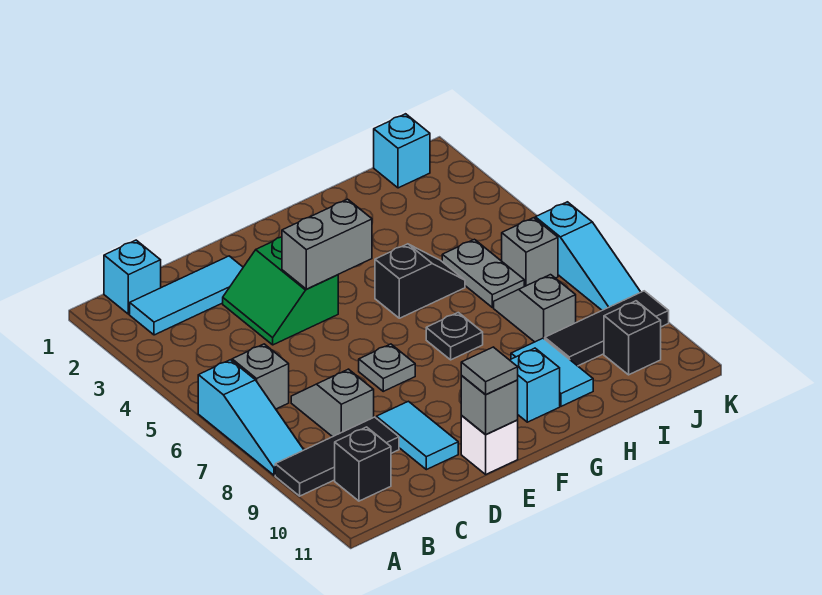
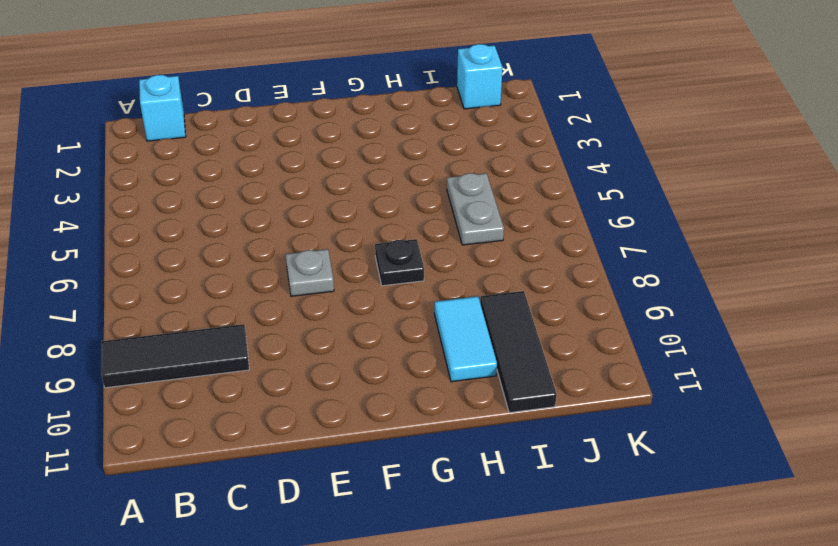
black 1x3 tile [480,291,557,413] -> black 1x3 tile turned to [545,291,669,366]
none -> cyan 1x3 slope [198,360,304,475]
none -> cyan 1x3 tile [130,256,243,335]
none -> grey 1x1 brick [232,344,289,409]

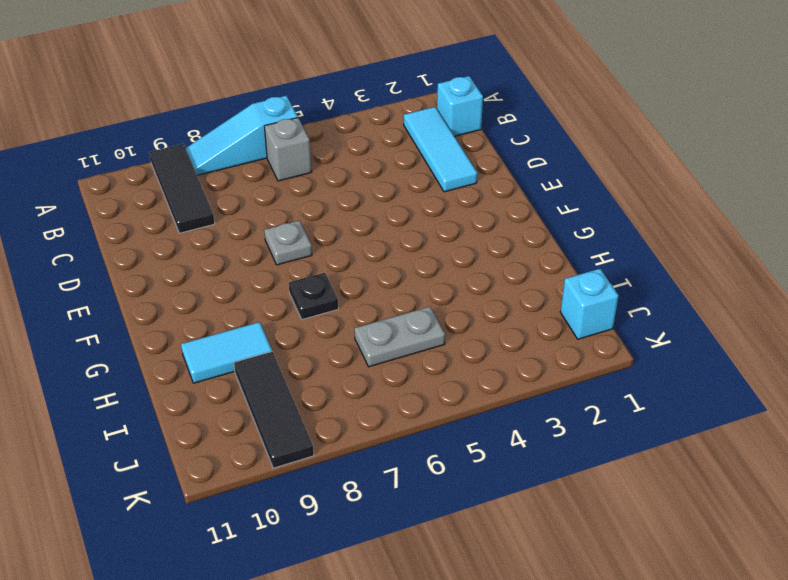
none -> black 1x1 brick [335,427,391,501]
none -> grey 1x2 slope [291,369,374,437]
none -> green 2x2 slope [223,237,338,345]

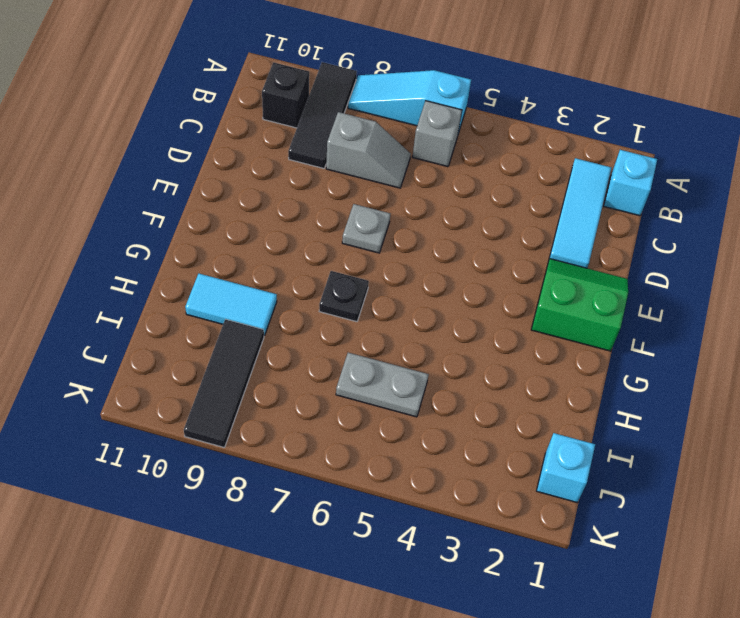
green 2x2 slope [531,259,628,351] -> green 2x2 slope moved to [223,237,338,345]
none -> cyan 1x2 tile [376,401,458,470]
none -> white 1x1 brick [461,415,518,474]
none -> black 1x2 slope [375,244,465,318]

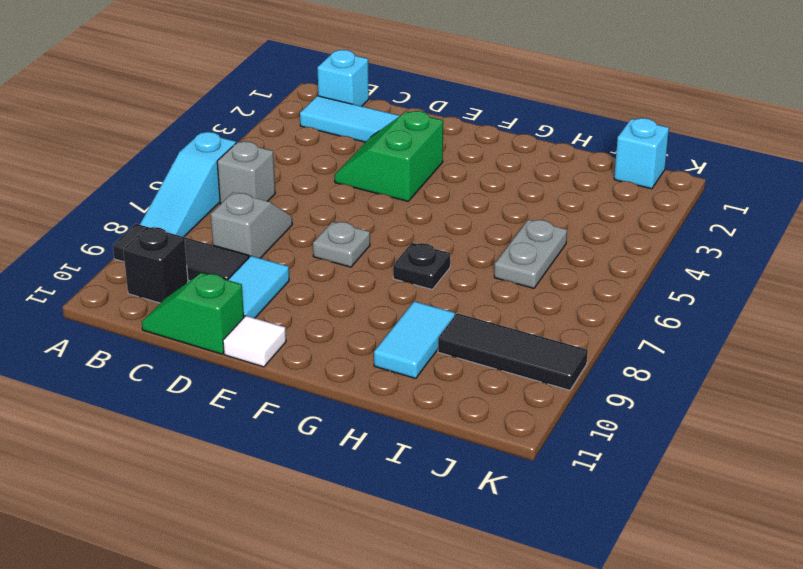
green 1x2 slope [142,273,244,354] -> none
white 1x1 tile [223,316,286,367] -> white 1x1 brick [461,415,518,474]
none -> black 1x2 slope [375,244,465,318]
none -> cyan 1x1 brick [510,348,560,422]
none -> grey 1x2 slope [494,275,576,342]

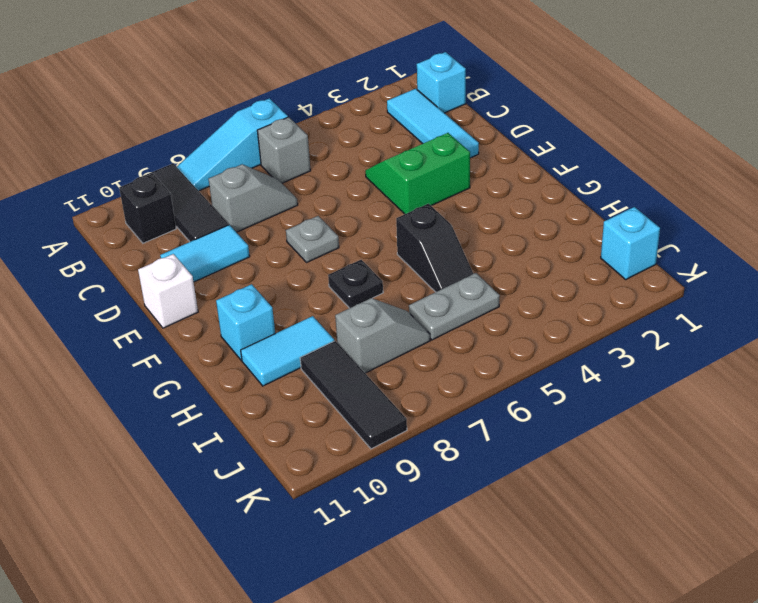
none -> grey 1x1 brick [502,218,558,287]
none -> black 1x1 brick [604,301,661,375]
none -> cyan 1x3 slope [535,202,641,310]

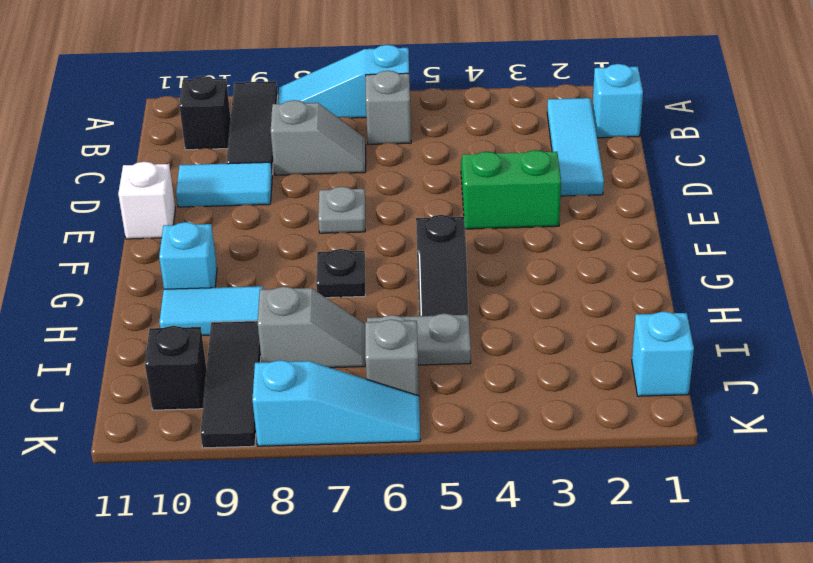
cyan 1x3 slope [252,360,420,446] -> cyan 1x3 slope turned to [535,202,641,310]
none -> grey 1x2 brick [282,199,372,289]
none -> grey 1x1 brick [461,375,518,435]
none -> grey 1x1 tile [461,347,518,395]

